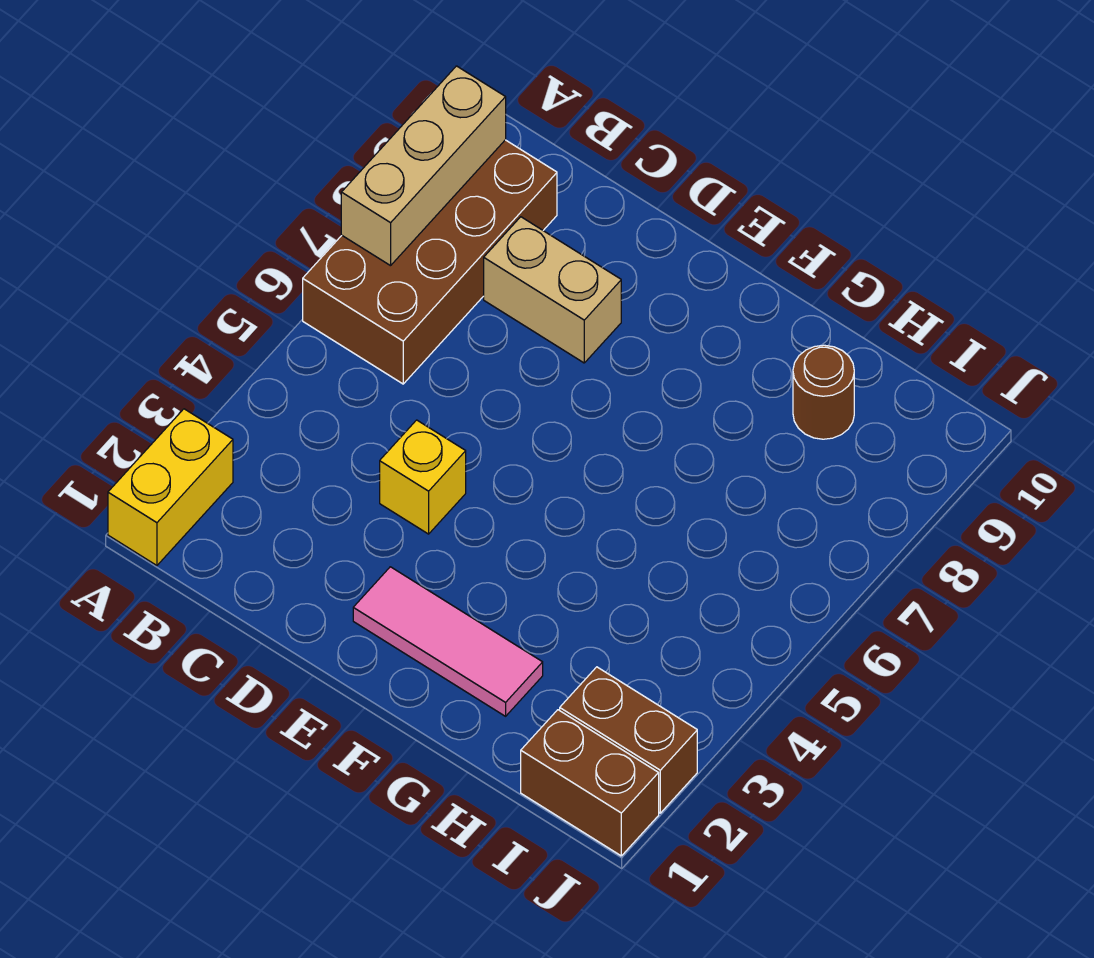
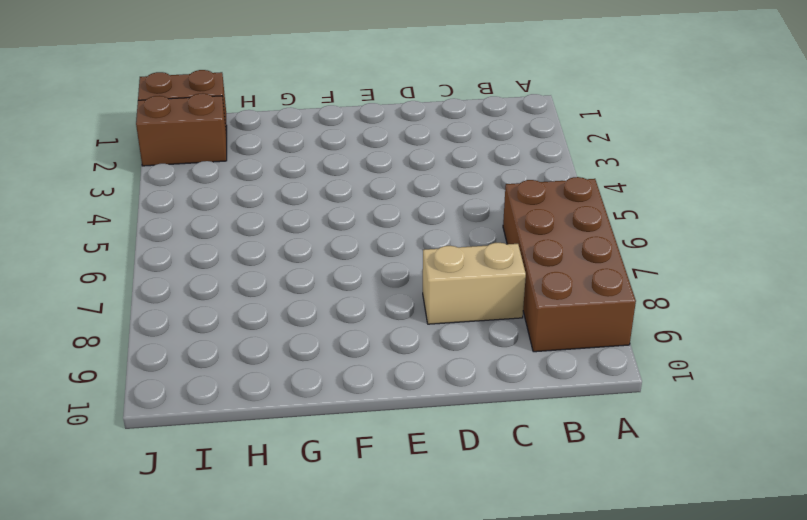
none -> yellow 1x2 brick [108,409,233,565]
none -> yellow 1x1 brick [380,420,466,534]

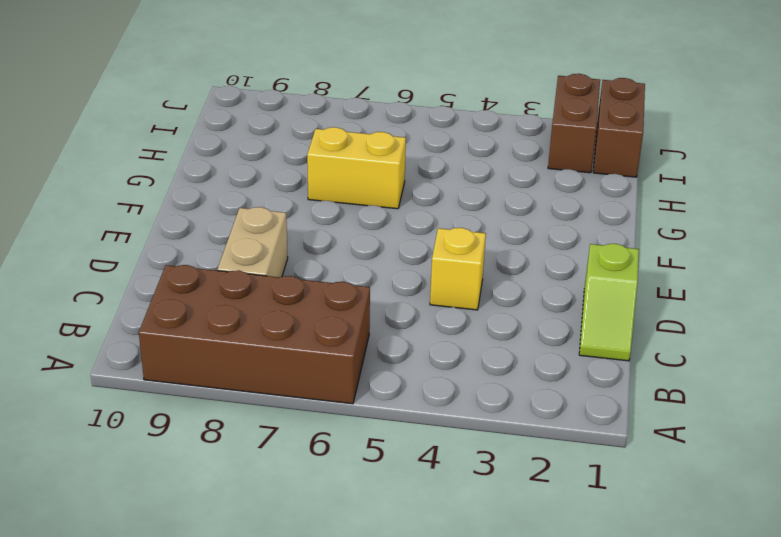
lime 1x2 slope [579,244,639,361] -> none
yellow 1x2 brick [307,127,406,209] -> yellow 1x2 brick moved to [108,409,233,565]
none -> pink 1x3 tile [353,567,543,716]
none -> brown 1x1 round brick [793,345,854,439]

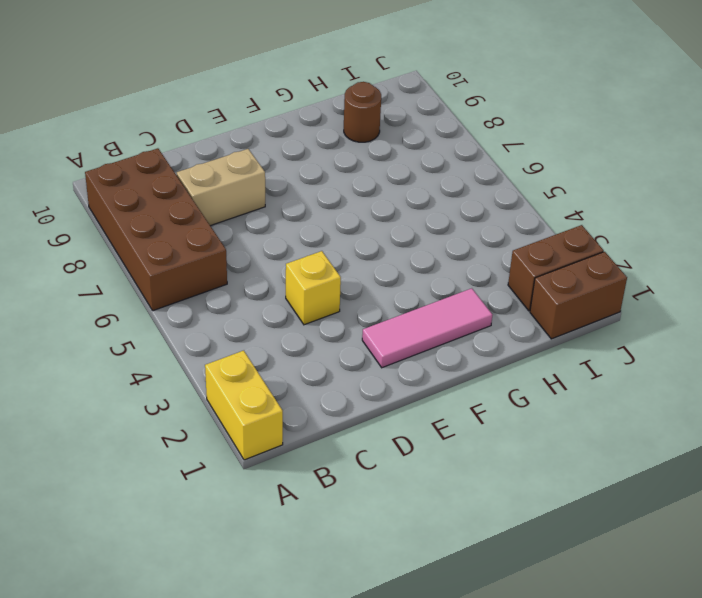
none -> tan 1x3 brick [341,66,506,266]

